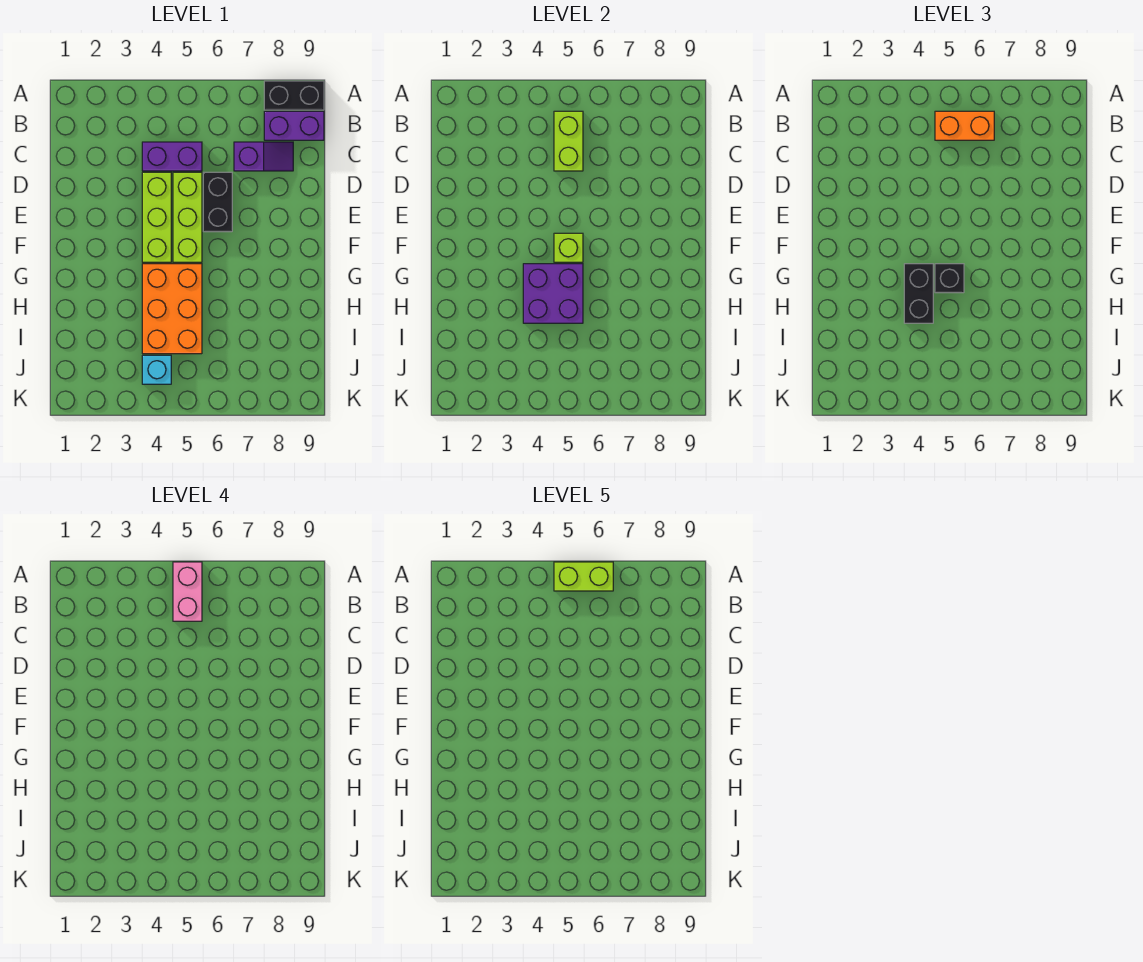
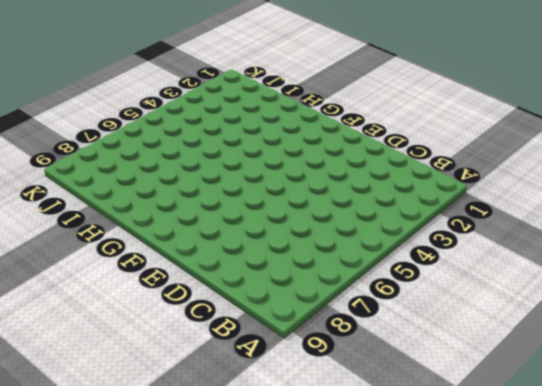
none -> black 1x2 brick [264,81,324,110]
none -> purple 1x2 brick [264,111,324,140]
none -> purple 1x2 brick [142,142,202,171]

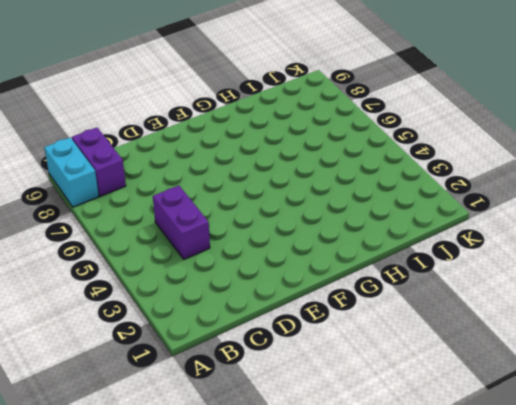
cyan 1x2 brick [44,138,99,207] -> black 1x2 brick [264,81,324,110]
none -> purple 1x2 slope [234,142,293,171]
none -> lime 1x3 brick [142,172,171,262]
none -> lime 1x3 brick [173,172,202,262]

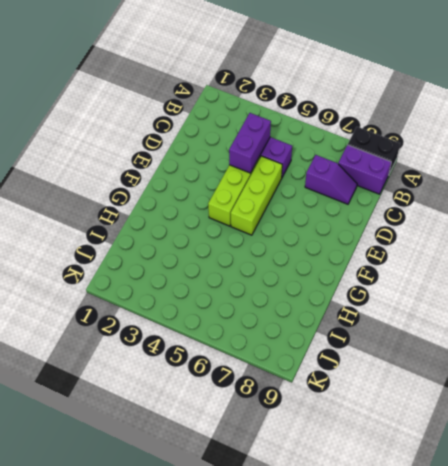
purple 1x2 brick [229,113,271,173] -> none
none -> black 1x2 brick [203,172,232,232]
none -> orange 2x3 brick [142,264,202,354]
none -> cyan 1x1 brick [142,355,171,384]

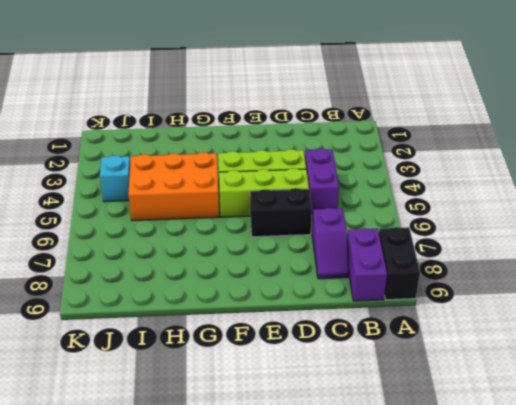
none -> lime 1x2 brick [554,111,583,171]
none -> lime 1x1 brick [554,233,583,262]
none -> purple 2x2 brick [523,264,583,323]

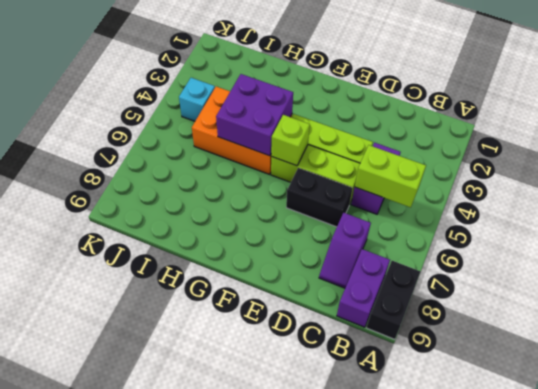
none -> orange 1x2 brick [935,111,994,140]
none -> black 1x2 brick [904,264,933,323]
none -> black 1x1 brick [935,264,964,293]

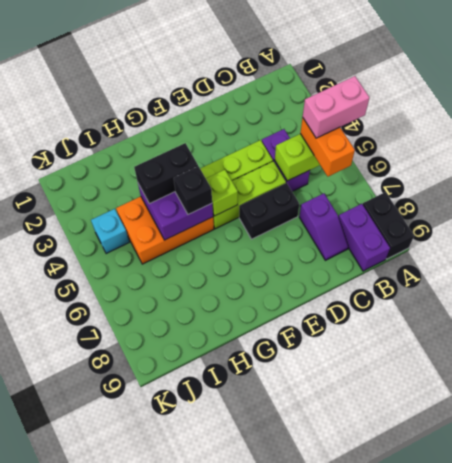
none -> lime 1x2 brick [554,562,613,591]

